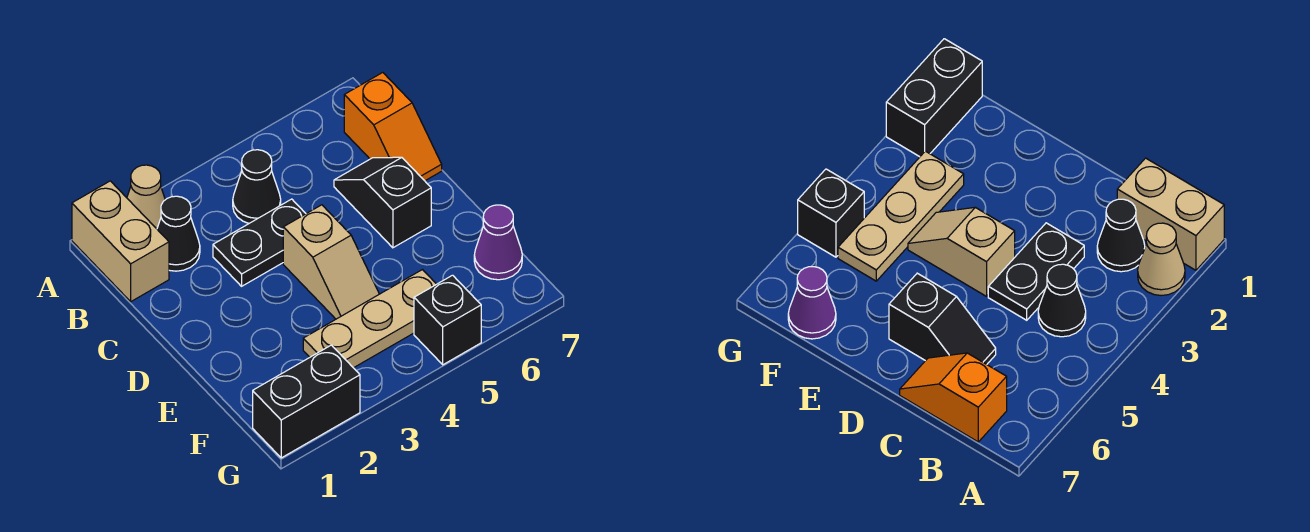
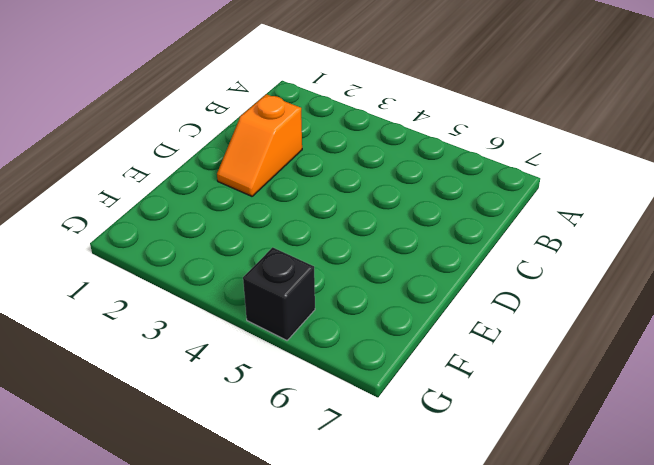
orange 1x2 slope [217,94,302,196] -> orange 1x2 slope moved to [344,73,442,181]
none -> tan 1x2 brick [72,181,169,301]
none -> tan 1x1 cone [127,165,165,229]
none -> black 1x1 cone [157,196,200,271]

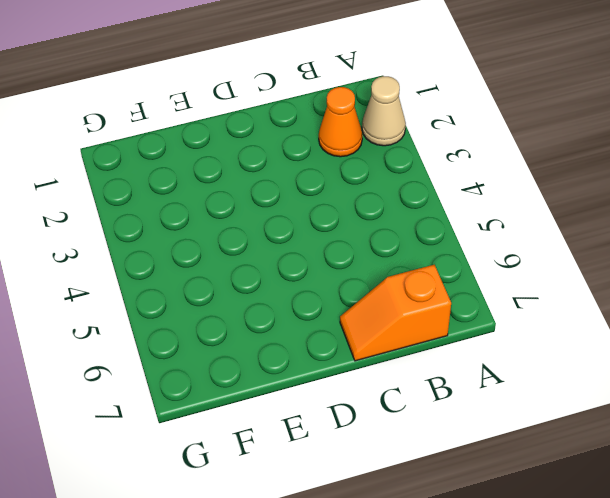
orange 1x1 cone [319,87,362,157] -> black 1x1 cone [157,196,200,271]
none -> tan 1x2 brick [72,181,169,301]
none -> black 1x1 cone [233,150,281,223]
none -> black 1x2 plate [213,199,306,286]

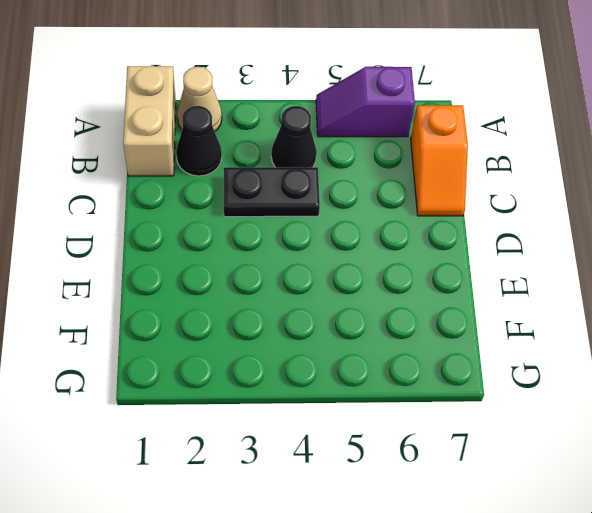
purple 1x2 slope [316,67,415,137] -> none
none -> black 1x2 slope [334,157,431,248]
none -> tan 1x2 slope [283,205,379,319]
none -> tan 1x3 plate [303,270,436,368]

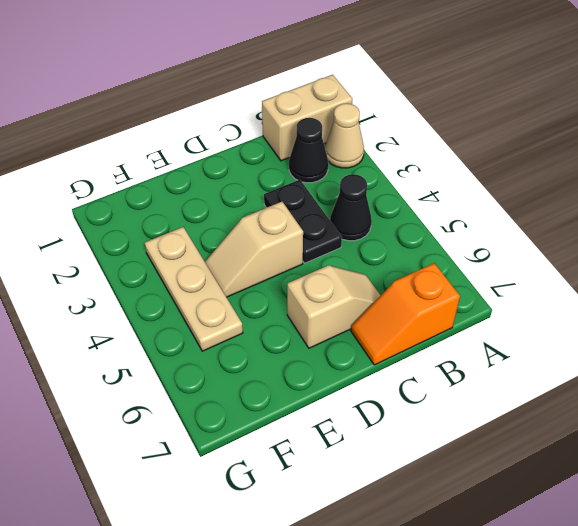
tan 1x2 slope [287,265,381,348] -> black 1x2 slope [334,157,431,248]
none -> purple 1x1 cone [474,205,522,280]
none -> black 1x2 brick [253,345,360,458]
none -> black 1x1 brick [414,275,481,365]

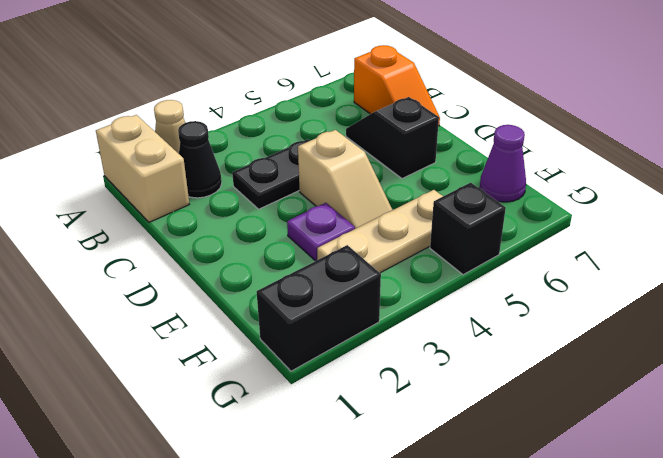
purple 1x1 plate [287,203,355,261] -> none
none -> black 1x1 cone [233,150,281,223]

